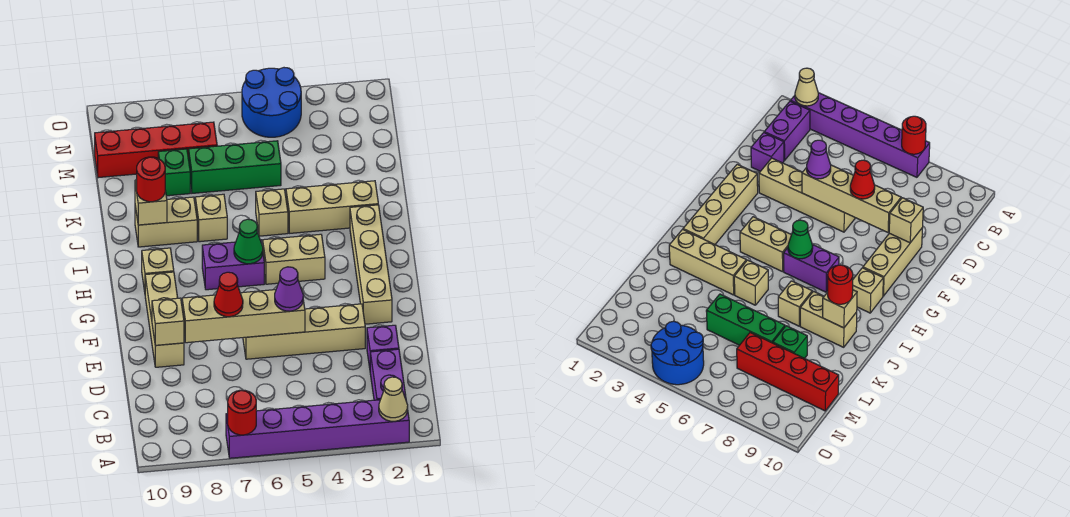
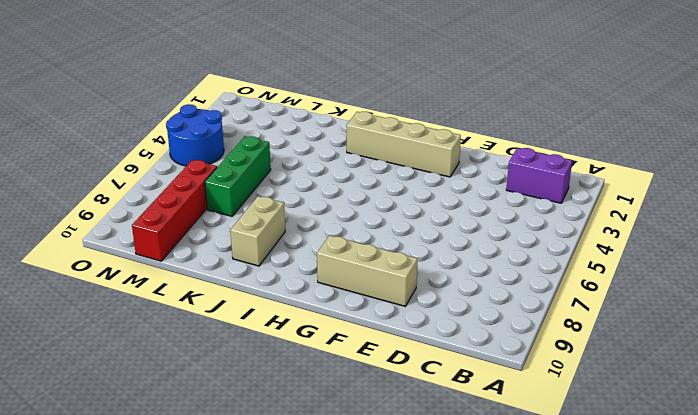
none -> purple 1x6 brick [226,397,409,458]
none -> purple 1x1 brick [367,325,399,368]
none -> tan 1x4 brick [243,304,365,359]

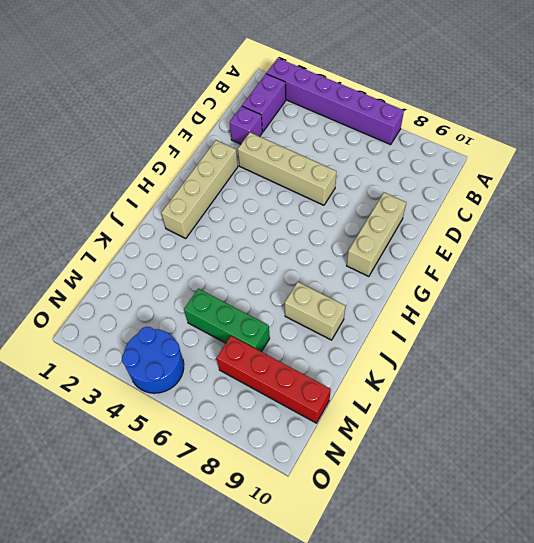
none -> tan 1x2 brick [263,234,325,284]
none -> purple 1x2 brick [202,240,264,290]
none -> tan 1x1 brick [142,248,174,292]

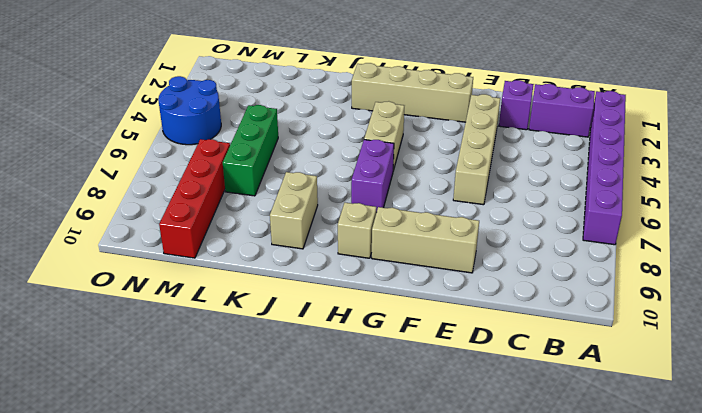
none -> tan 1x3 brick [286,181,378,233]
none -> tan 1x1 brick [256,189,288,236]
none -> tan 1x1 brick [195,194,227,242]

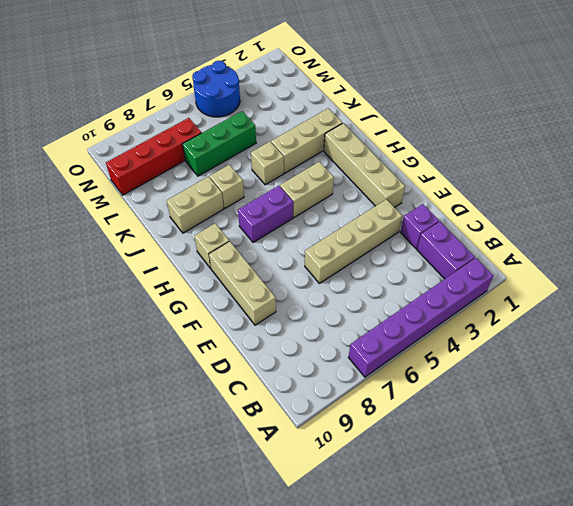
none -> green 1x1 brick [158,149,190,196]
none -> tan 1x1 cone [379,377,408,421]
none -> red 1x1 round brick [228,390,256,435]

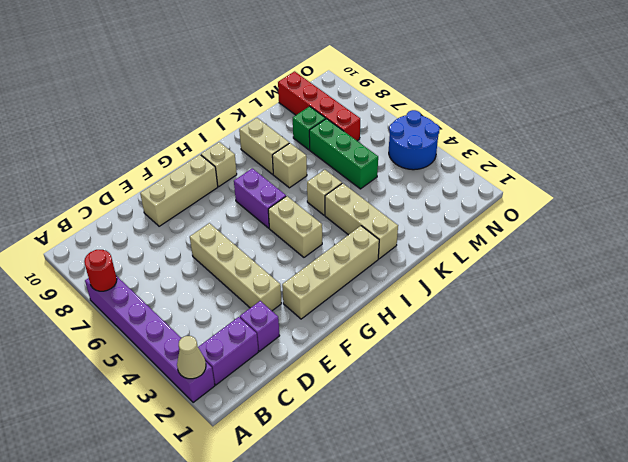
none -> tan 1x4 brick [182,288,305,343]
none -> tan 1x1 brick [152,298,184,345]
none -> green 1x1 cone [234,219,263,264]

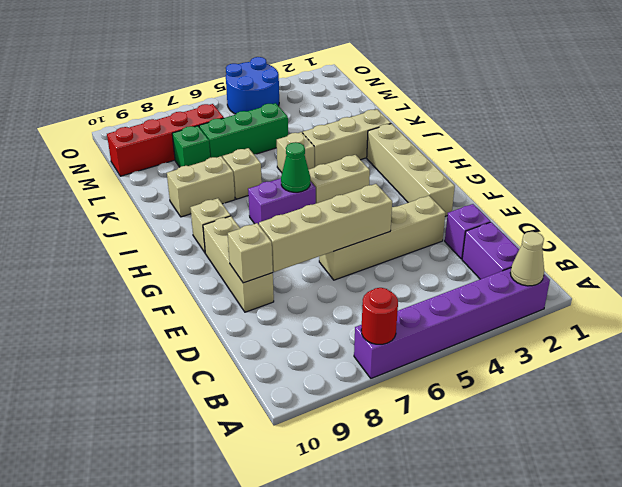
none -> tan 1x1 brick [135,180,167,225]
none -> purple 1x1 cone [275,267,303,311]
none -> red 1x1 cone [214,272,243,317]

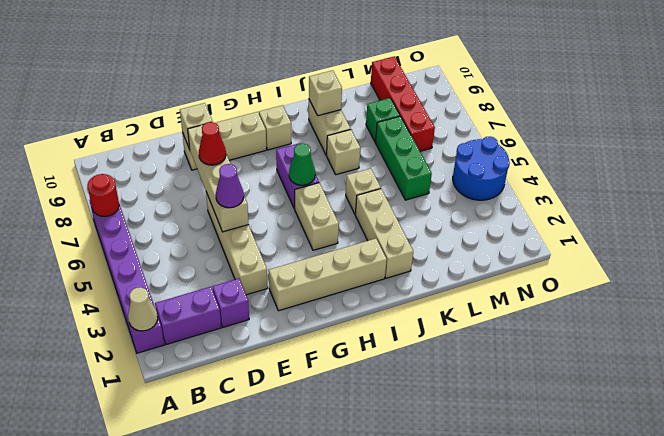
none -> red 1x1 round brick [137,157,165,202]

